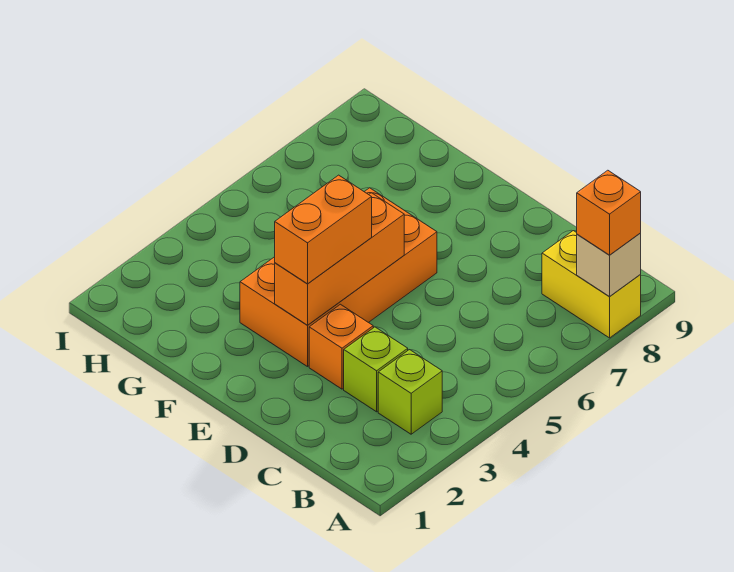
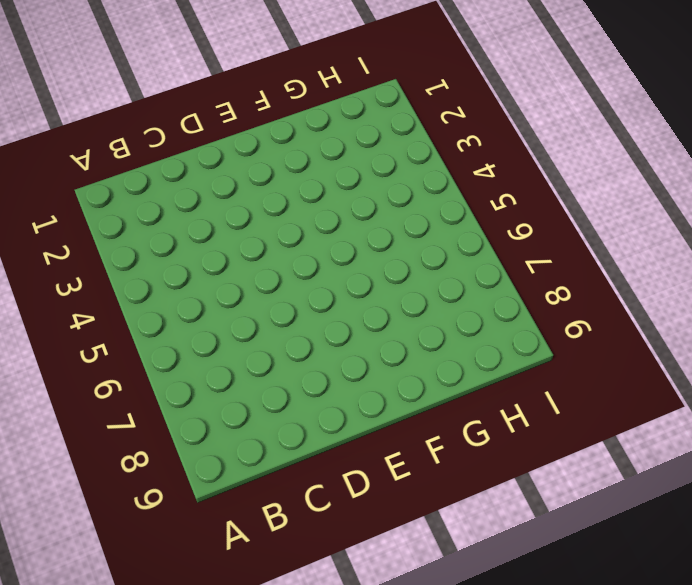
none -> yellow 1x2 brick [542,231,641,338]
none -> lime 1x1 brick [378,350,442,434]

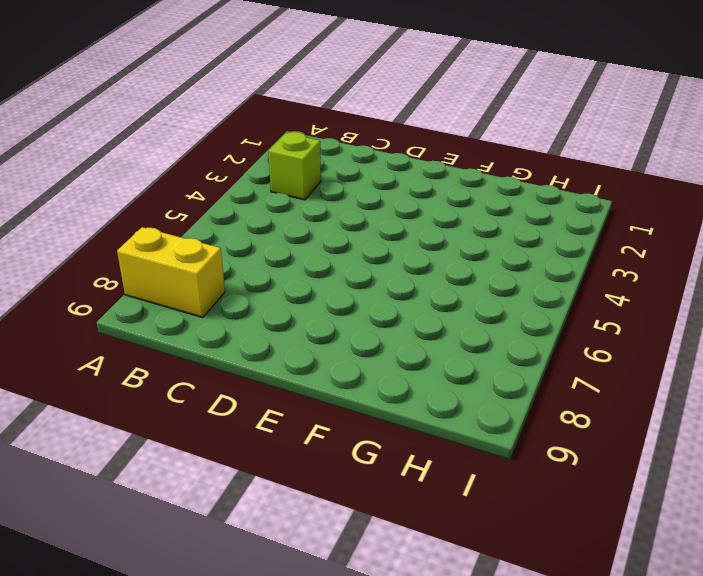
none -> lime 1x1 brick [344,327,408,412]
none -> orange 1x1 brick [309,304,373,389]

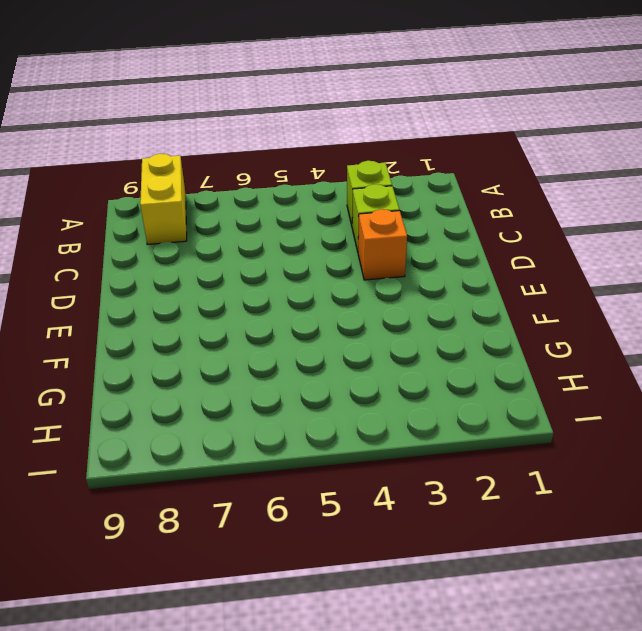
none -> orange 2x4 brick [240,188,437,367]
none -> tan 1x1 brick [577,233,641,296]

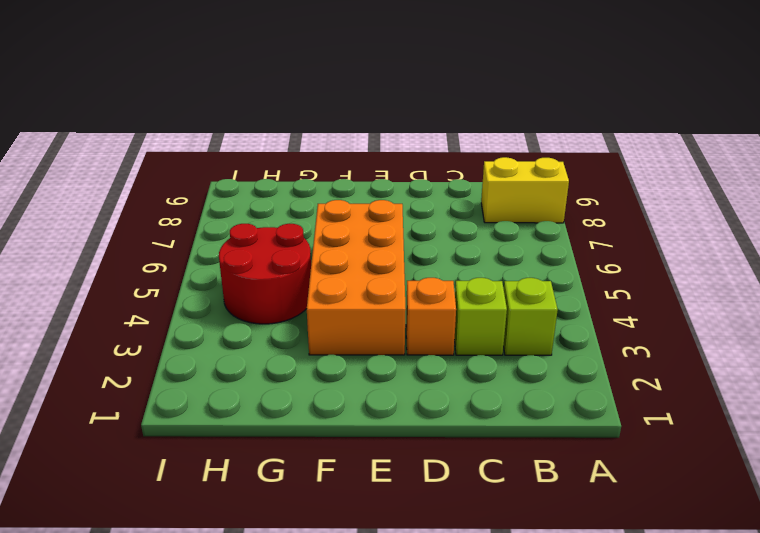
red 2x2 round brick [219,224,311,324] -> none
none -> tan 1x1 brick [577,233,641,296]
none -> orange 1x3 brick [275,193,404,325]

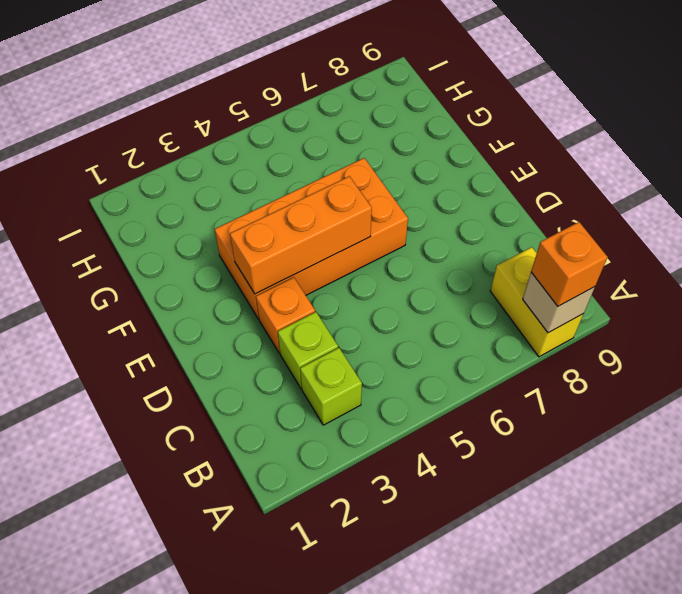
none -> orange 1x2 brick [275,175,372,284]

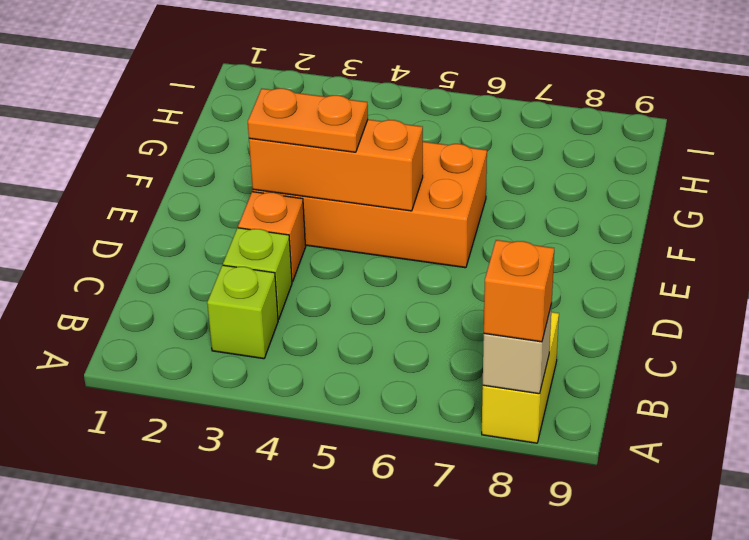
orange 1x2 plate [248,88,368,152] -> orange 1x2 brick [275,175,372,284]

